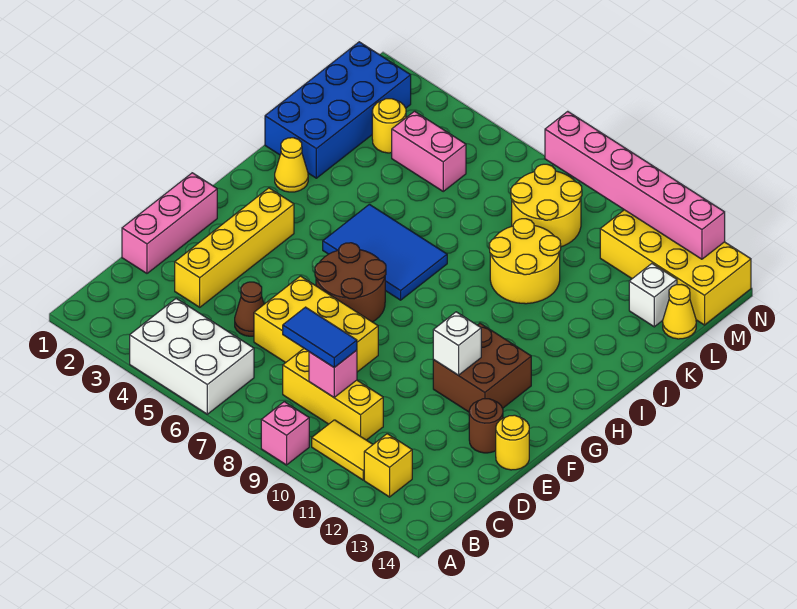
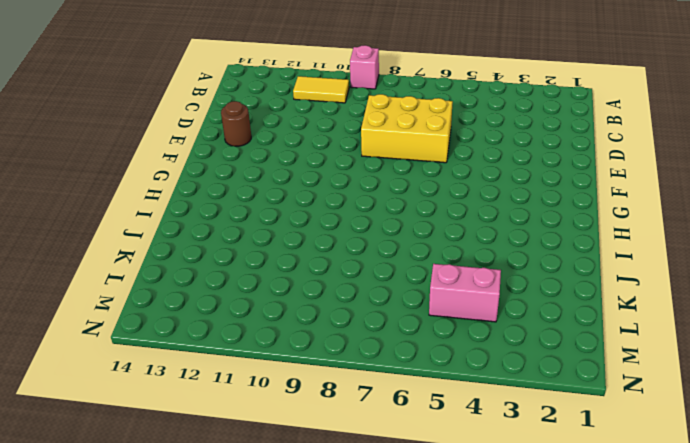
none -> white 2x3 brick [130,299,254,414]
none -> yellow 1x1 brick [364,434,412,497]
none -> yellow 1x3 brick [283,349,383,440]

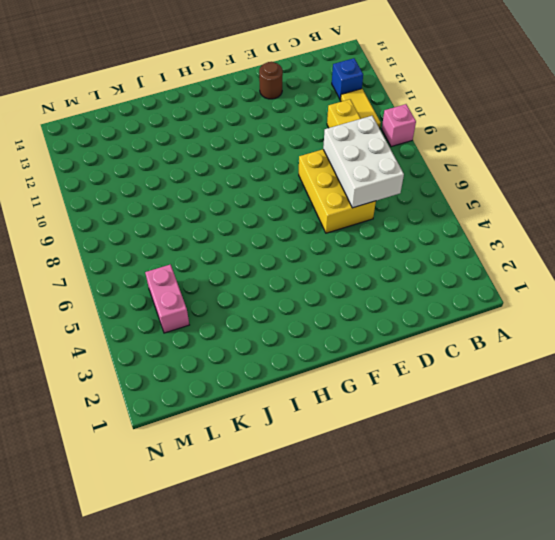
blue 1x1 brick [332,58,363,100] -> yellow 1x1 brick [364,434,412,497]
white 2x3 brick [323,116,404,208] -> white 2x3 brick moved to [130,299,254,414]
none -> pink 1x3 brick [122,173,217,273]
none -> yellow 1x4 brick [175,188,294,307]
none -> brown 1x1 cone [235,282,264,336]

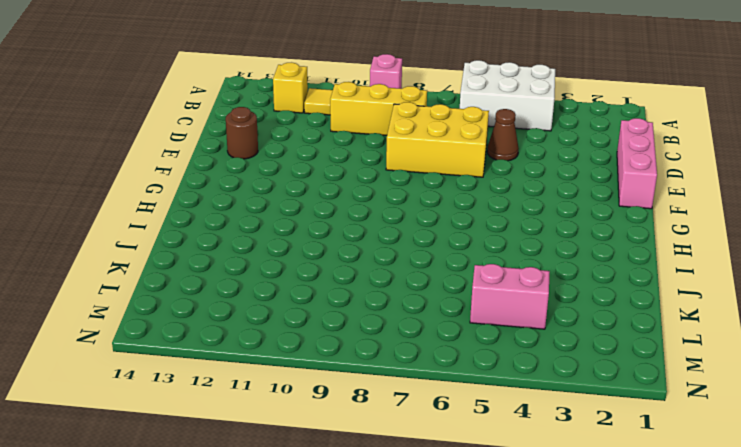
none -> yellow 1x4 brick [175,188,294,307]
none -> yellow 1x1 round brick [496,415,529,470]
none -> brown 2x2 round brick [315,243,386,322]

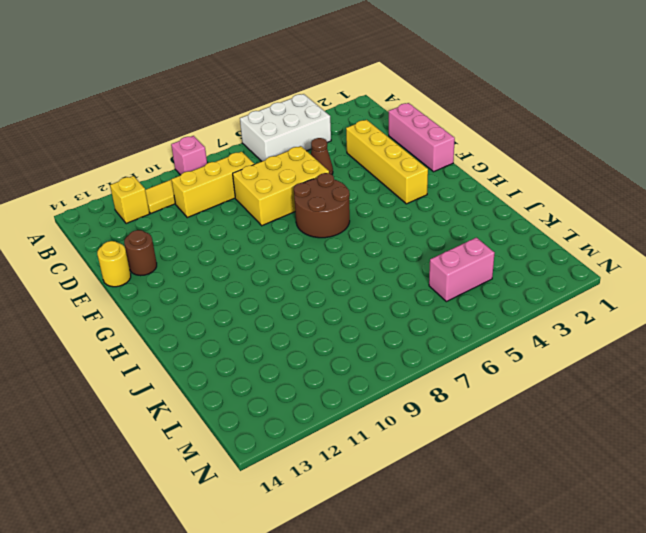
none -> brown 2x2 brick [433,323,531,412]
none -> blue 2x3 tile [323,204,447,300]
none -> yellow 1x1 cone [275,138,308,192]

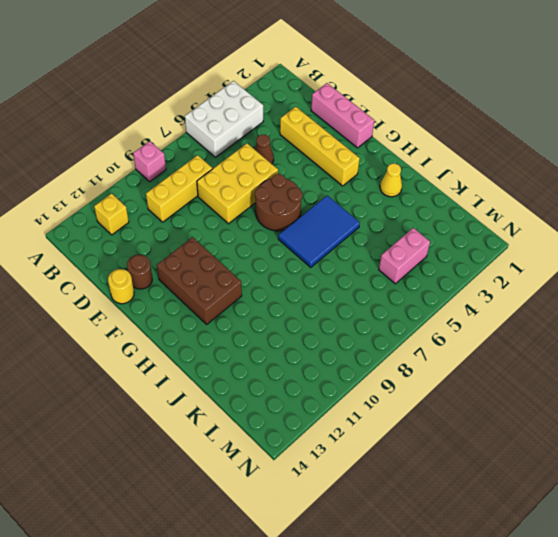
brown 2x3 brick [157,237,242,324] -> brown 2x2 brick [433,323,531,412]
none -> yellow 1x2 tile [312,420,373,480]
none -> blue 2x4 brick [265,42,411,178]
none -> yellow 2x2 round brick [489,219,561,304]

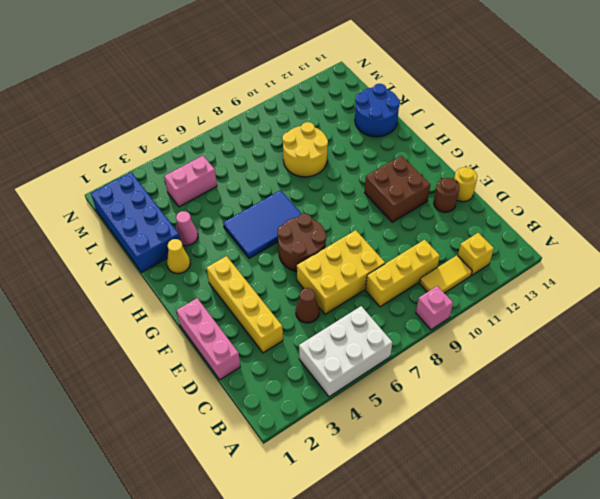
pink 1x1 cone [176,211,198,246] -> none
blue 2x2 round brick [355,84,400,137] -> none
none -> yellow 1x1 round brick [372,99,406,153]
none -> yellow 2x2 round brick [511,164,582,247]
none -> white 1x1 brick [629,264,677,327]

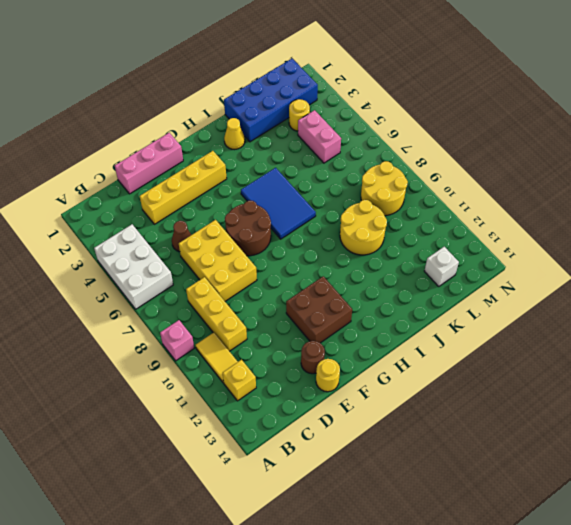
none -> yellow 1x1 cone [663,285,696,339]
none -> yellow 2x4 brick [600,210,751,325]
none -> pink 1x1 brick [309,350,357,397]

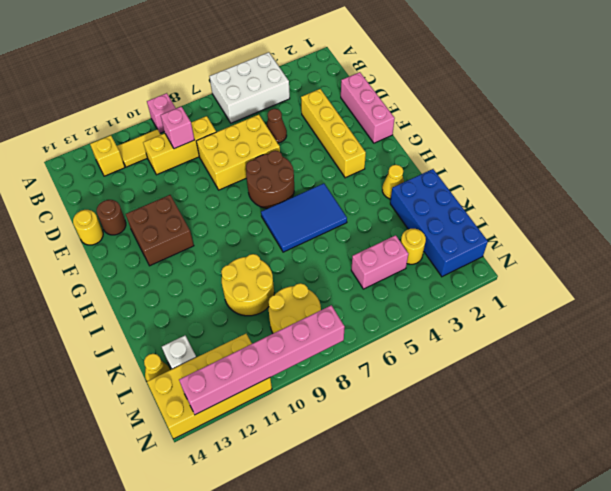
none -> white 1x1 brick [433,312,481,375]
none -> blue 1x2 tile [283,307,357,367]

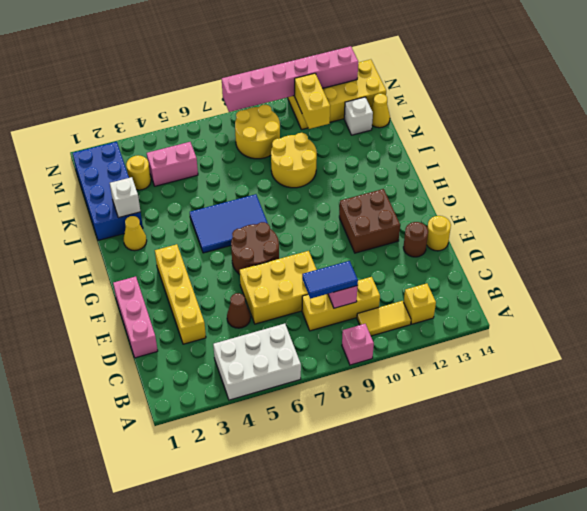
white 1x1 brick [110,177,140,218] -> white 1x1 brick moved to [433,312,481,375]
yellow 1x2 brick [295,73,330,129] -> none

